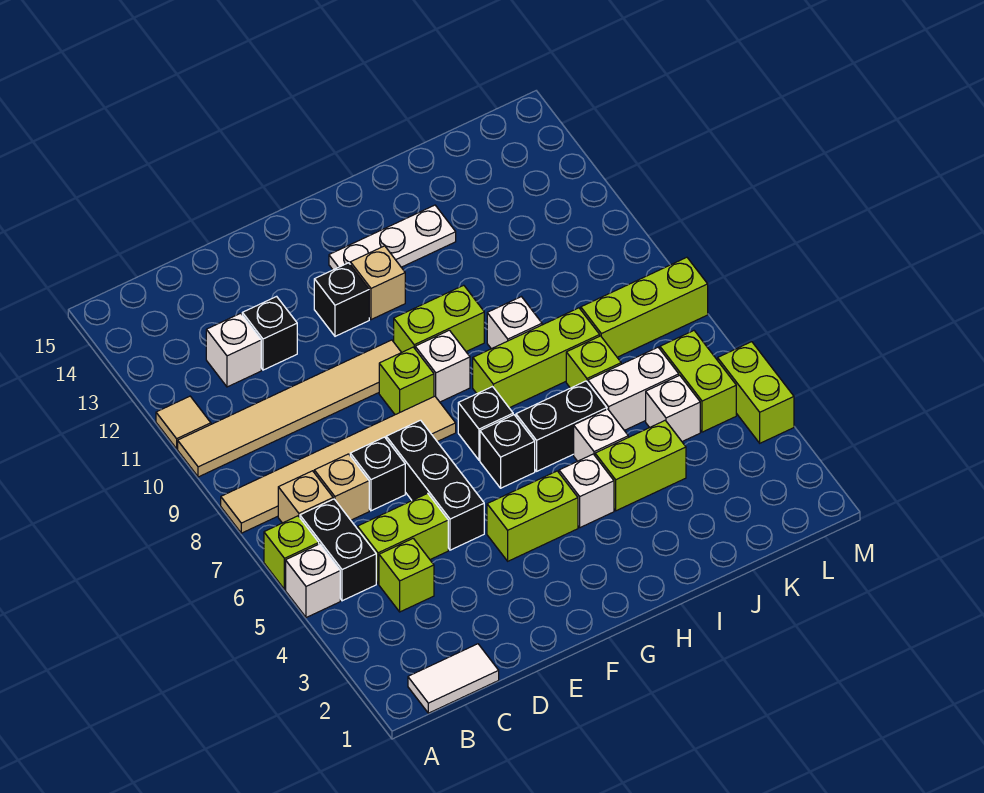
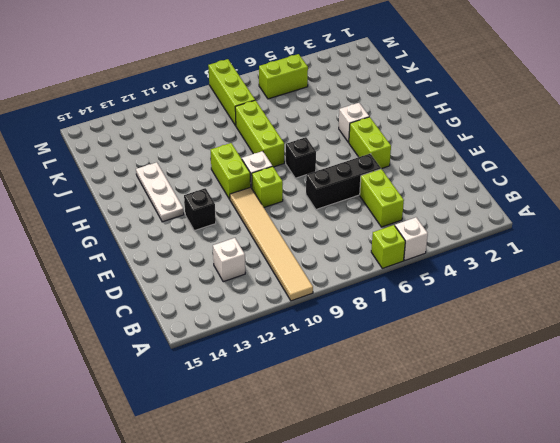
none -> tan 1x6 tile [221,396,456,533]
none -> tan 1x1 tile [156,396,211,449]
none -> white 1x2 tile [408,644,499,713]
none -> black 1x2 brick [300,499,376,601]

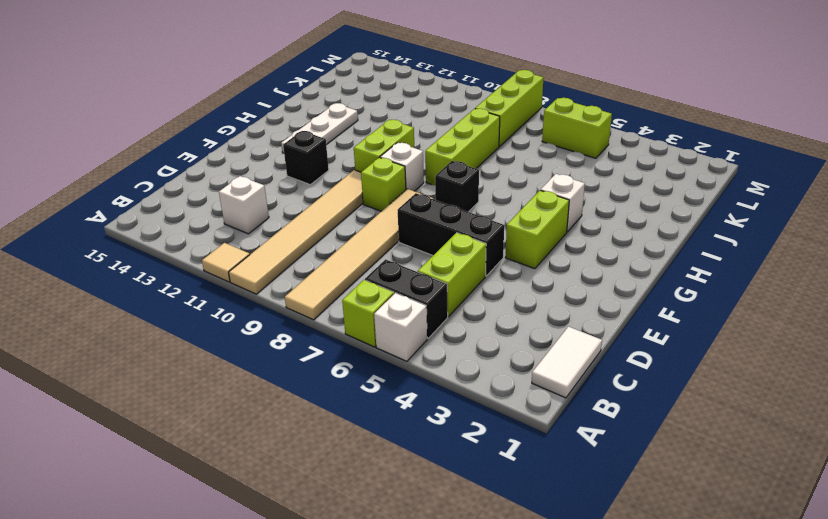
none -> tan 1x1 brick [278,471,333,523]
none -> lime 1x1 brick [379,538,434,612]
none -> tan 1x1 brick [314,454,369,520]
none -> black 1x1 brick [350,437,405,511]

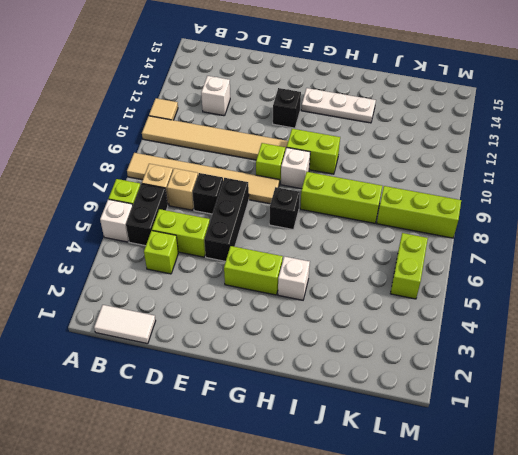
none -> black 1x1 brick [242,296,297,370]
none -> black 1x1 brick [480,415,535,488]
none -> tan 1x1 brick [350,246,405,320]
none -> black 1x2 brick [516,381,607,471]

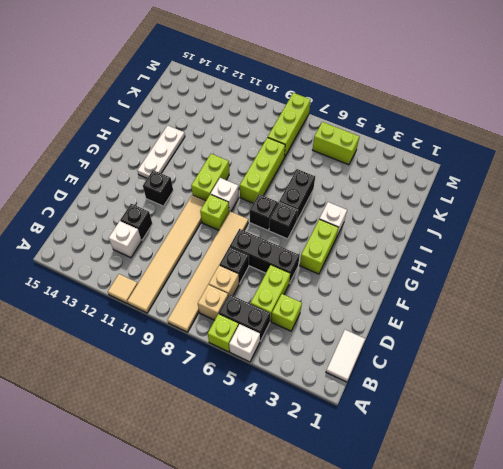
none -> tan 1x1 brick [350,246,405,320]
none -> lime 1x2 brick [595,420,686,511]
none -> white 1x1 brick [574,409,628,461]
none -> white 1x1 brick [487,297,542,349]

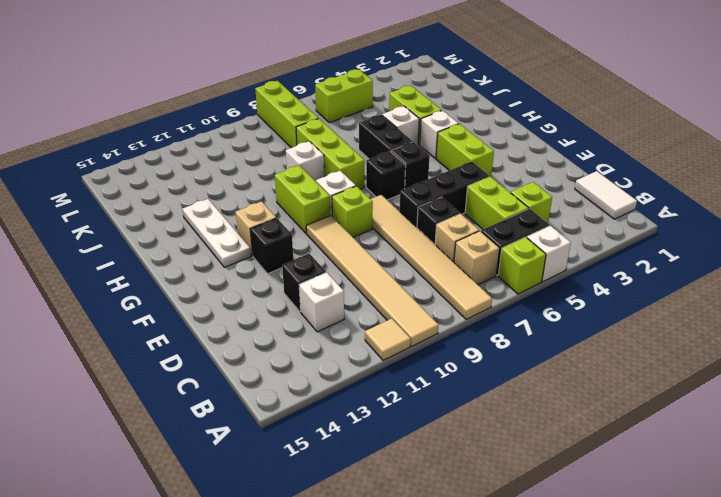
none -> white 1x2 brick [588,347,679,430]
none -> lime 1x1 brick [566,336,621,388]
none -> white 1x1 brick [646,375,700,442]
none -> lime 1x2 brick [718,342,794,443]

